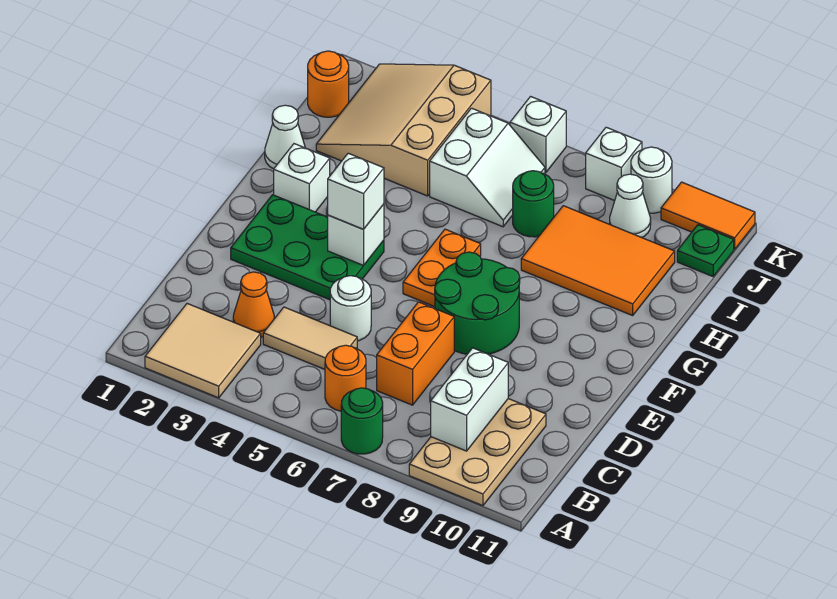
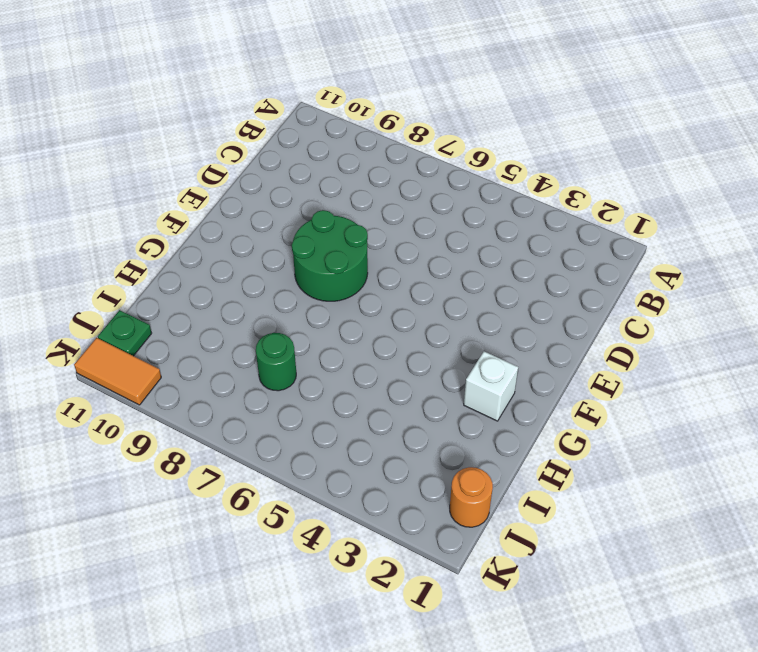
none -> tan 2x2 tile [145,304,261,398]
none -> green 1x1 round brick [341,388,383,454]
none -> tan 2x3 plate [409,399,546,506]

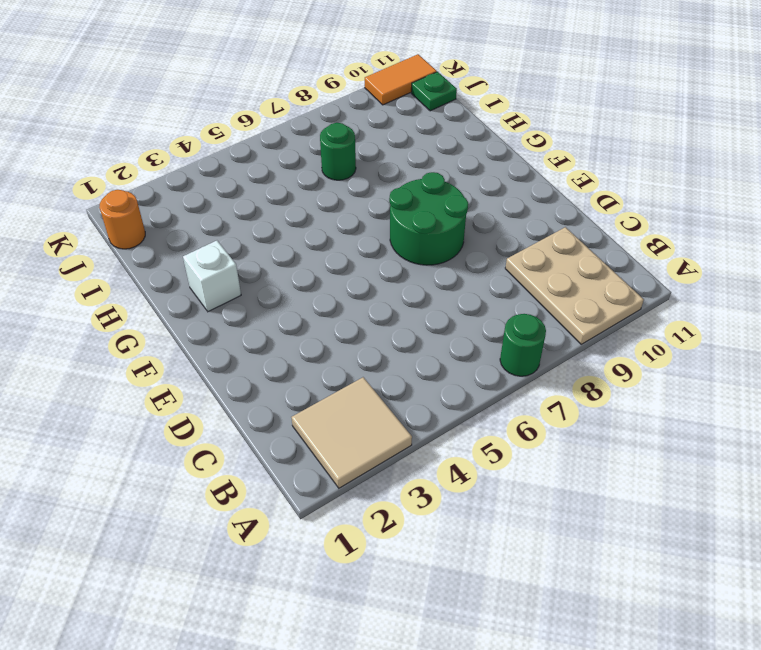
none -> orange 1x1 round brick [325,345,366,411]
none -> orange 1x1 cone [233,272,274,337]
none -> tan 1x2 tile [263,307,357,369]

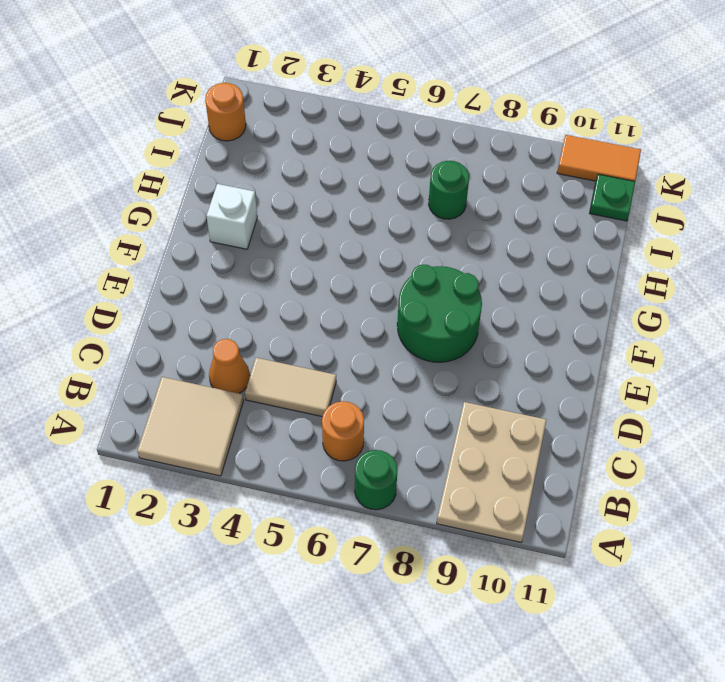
none -> orange 1x2 brick [377,302,454,405]
none -> white 1x1 round brick [330,276,371,341]
none -> green 2x3 plate [231,195,384,300]

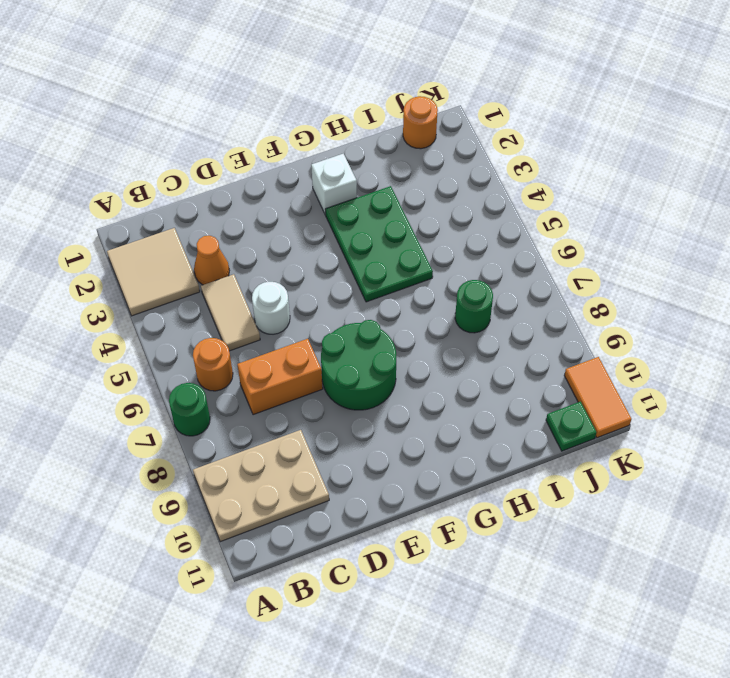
green 2x3 plate [326,186,433,302] -> green 2x3 plate moved to [231,195,384,300]
none -> orange 1x2 plate [403,229,481,307]
none -> white 1x1 cone [265,105,305,169]
none -> orange 2x3 tile [521,206,675,315]

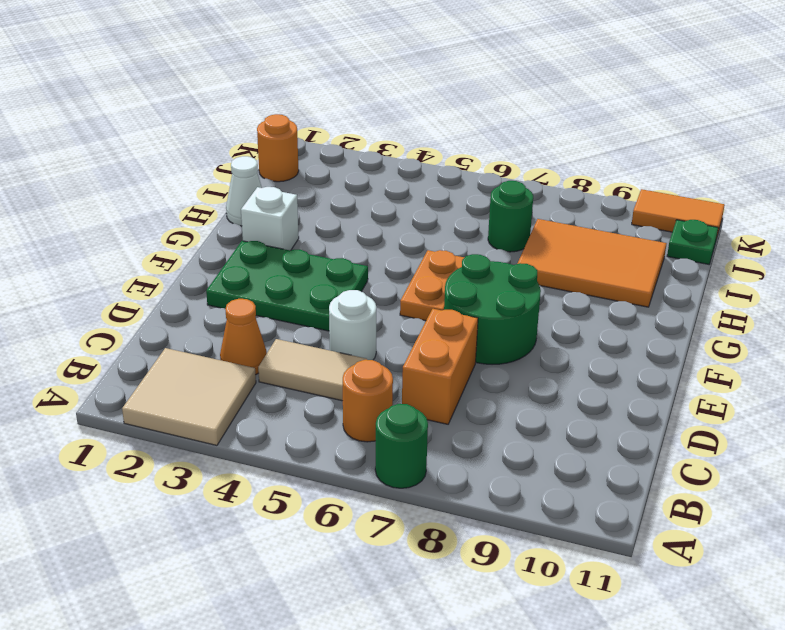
none -> tan 2x3 plate [409,399,546,506]
none -> tan 3x3 slope [316,64,491,196]
none -> white 2x2 slope [430,108,545,227]

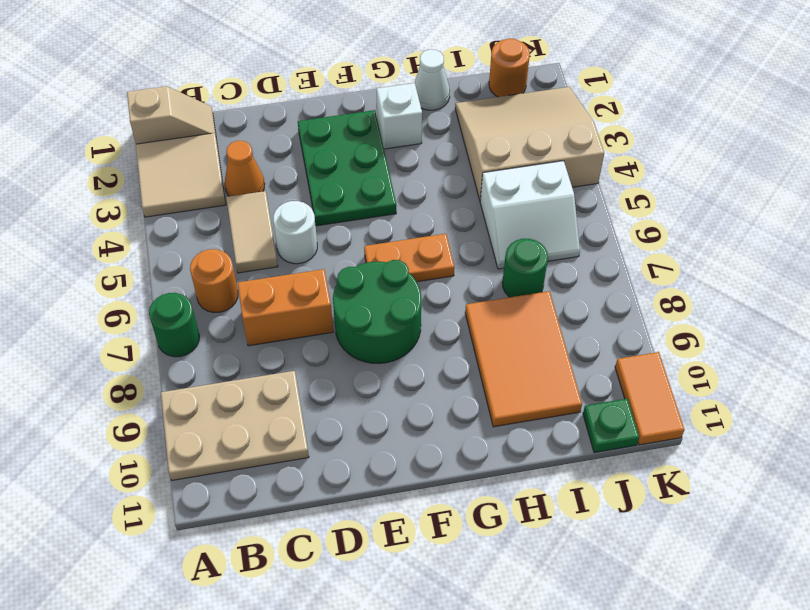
tan 1x2 slope [127,86,216,144] -> none
none -> white 1x1 cone [610,174,651,238]
none -> white 1x1 brick [510,97,566,172]
none -> white 1x1 brick [586,127,642,201]

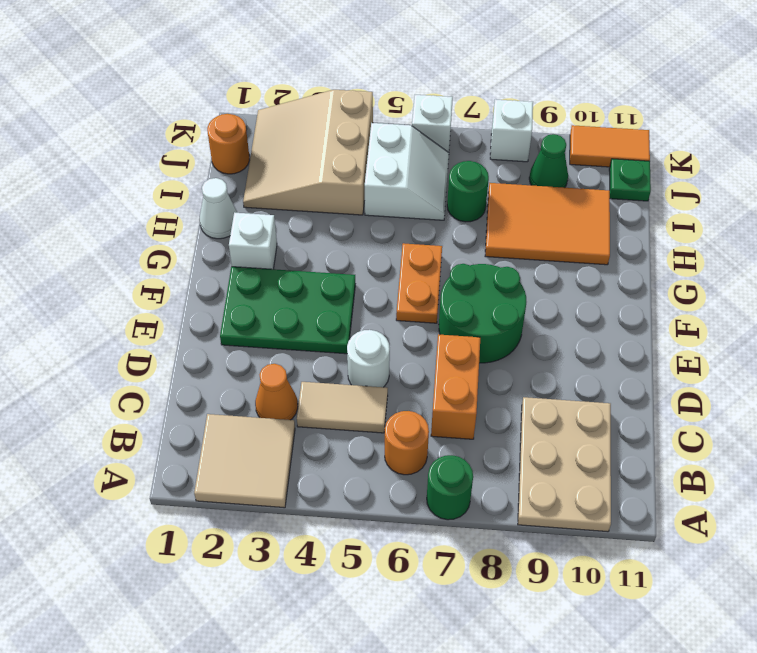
green 1x1 cone [529,134,568,188] -> white 1x1 cone [610,174,651,238]
none -> white 1x1 round brick [631,147,672,213]
none -> white 1x2 brick [431,348,508,451]
none -> white 1x1 brick [328,204,384,265]

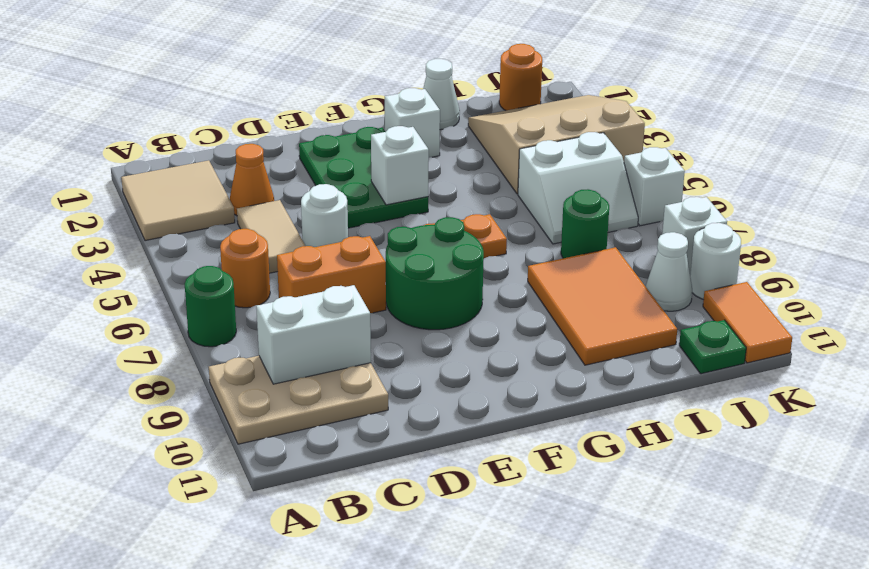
none -> white 1x1 brick [328,153,384,229]

